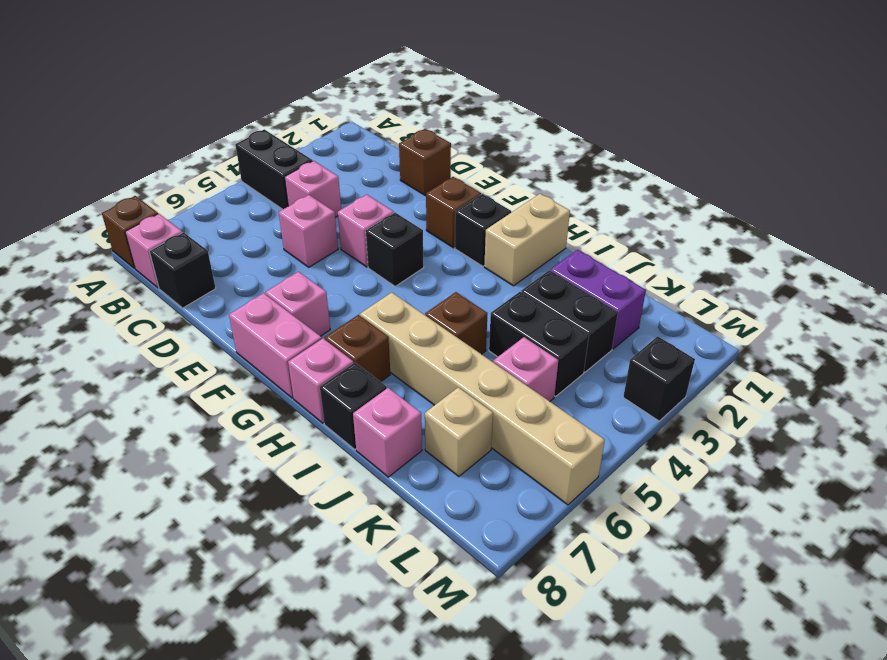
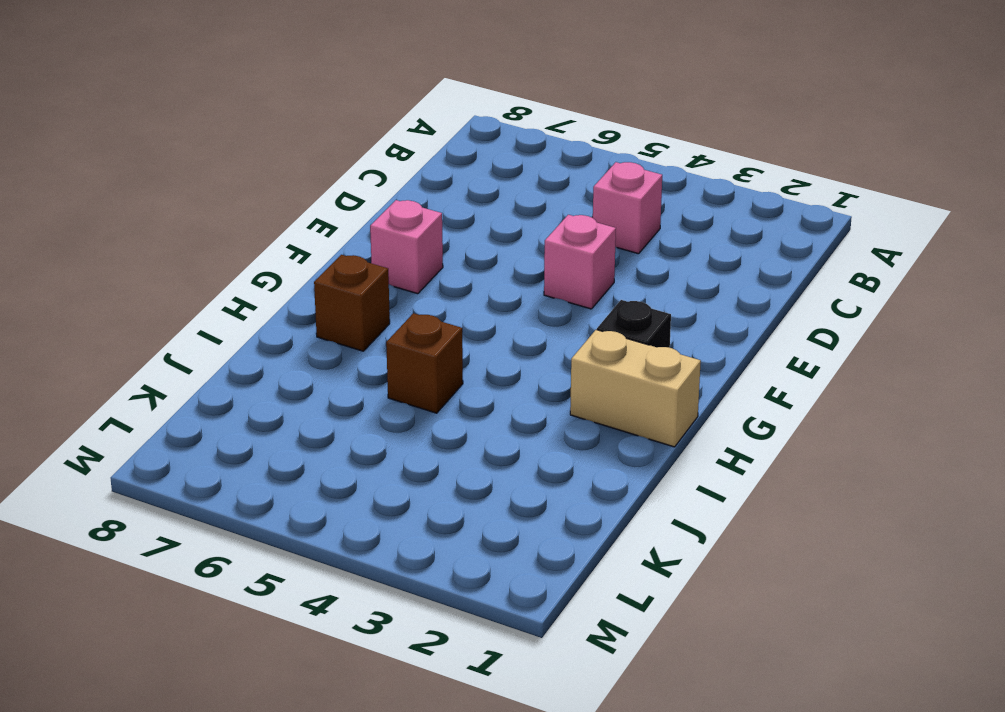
none -> black 1x2 brick [235,129,312,209]
none -> brown 1x1 brick [102,196,158,268]
none -> pink 1x1 brick [125,214,183,288]

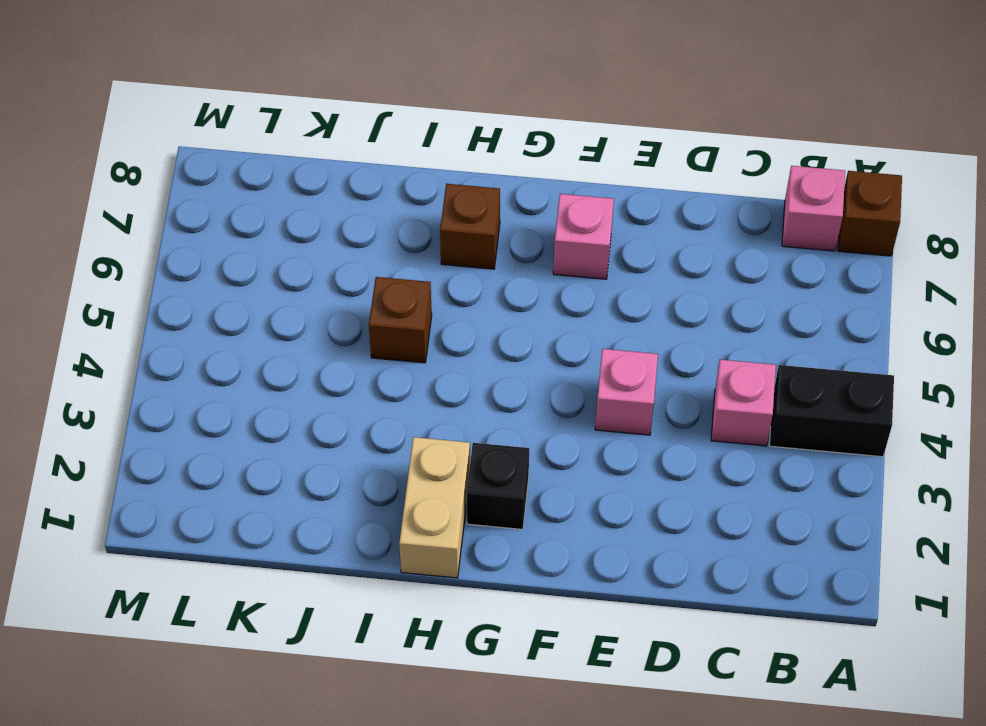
none -> black 1x1 brick [149,232,216,308]
none -> brown 1x1 brick [399,129,451,195]
none -> pink 1x1 brick [279,195,338,267]

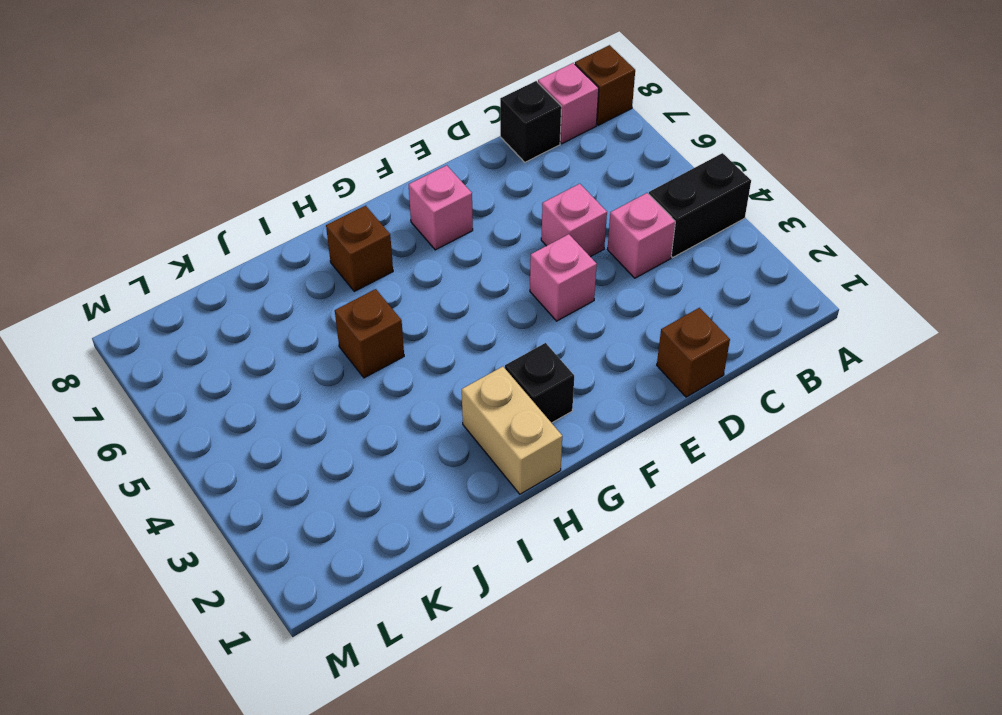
none -> brown 1x1 brick [426,177,481,248]
none -> black 1x1 brick [366,213,424,286]
none -> pink 1x2 brick [229,293,322,398]

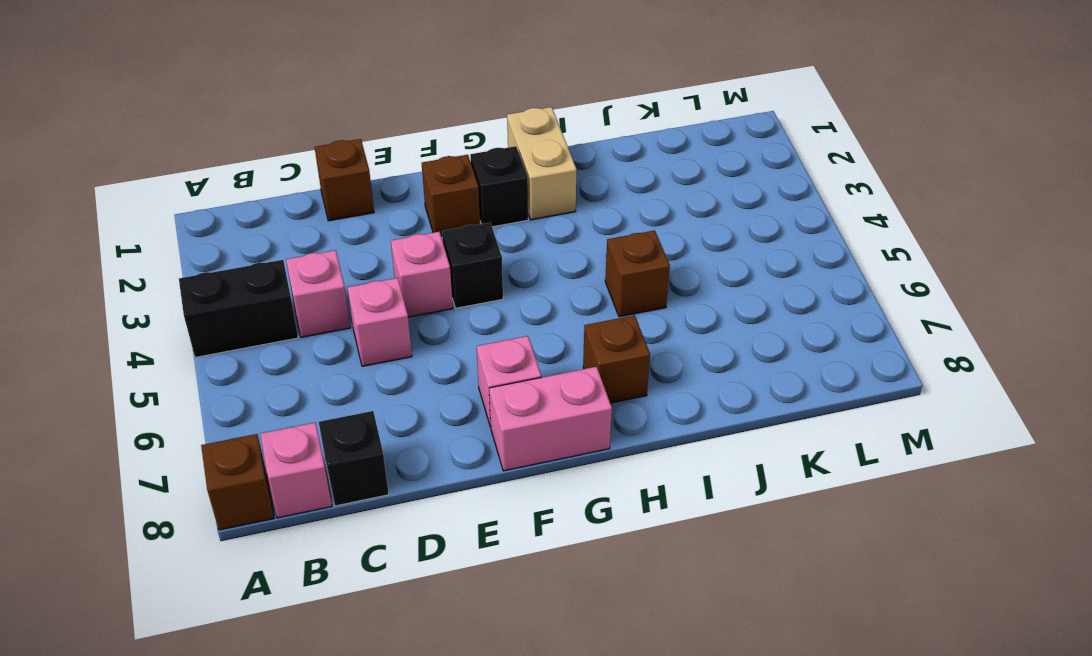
none -> tan 1x6 brick [360,292,605,505]
none -> pink 1x1 brick [288,339,353,423]
none -> black 1x1 brick [320,363,387,450]

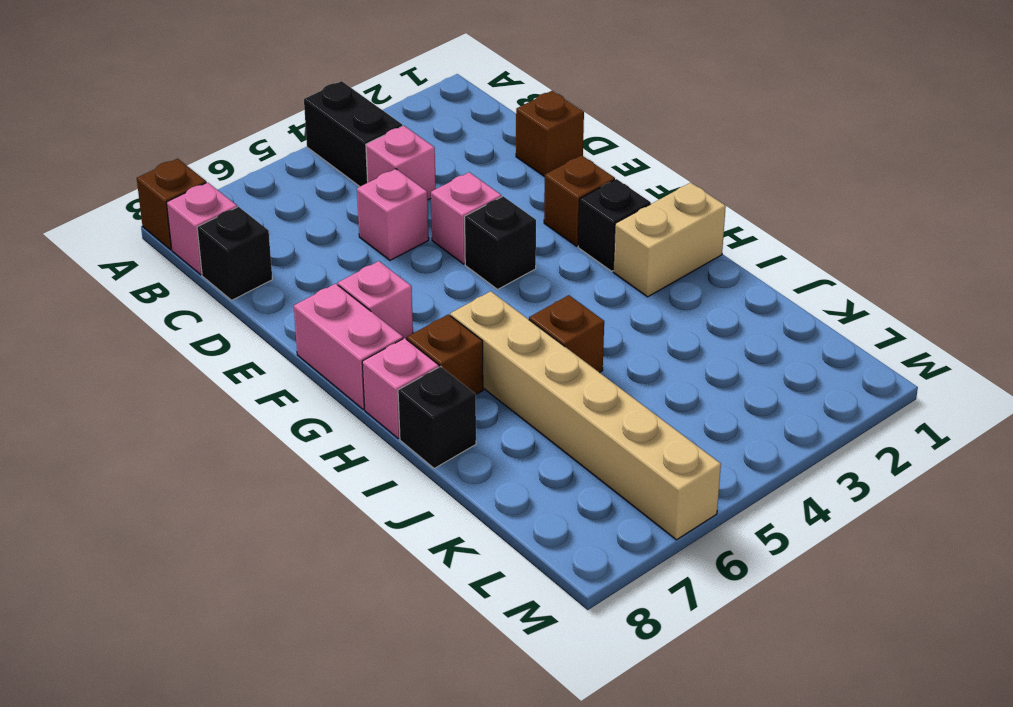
none -> purple 1x2 brick [551,250,646,349]
none -> black 1x2 brick [521,270,618,372]
none -> black 1x2 brick [489,292,589,396]

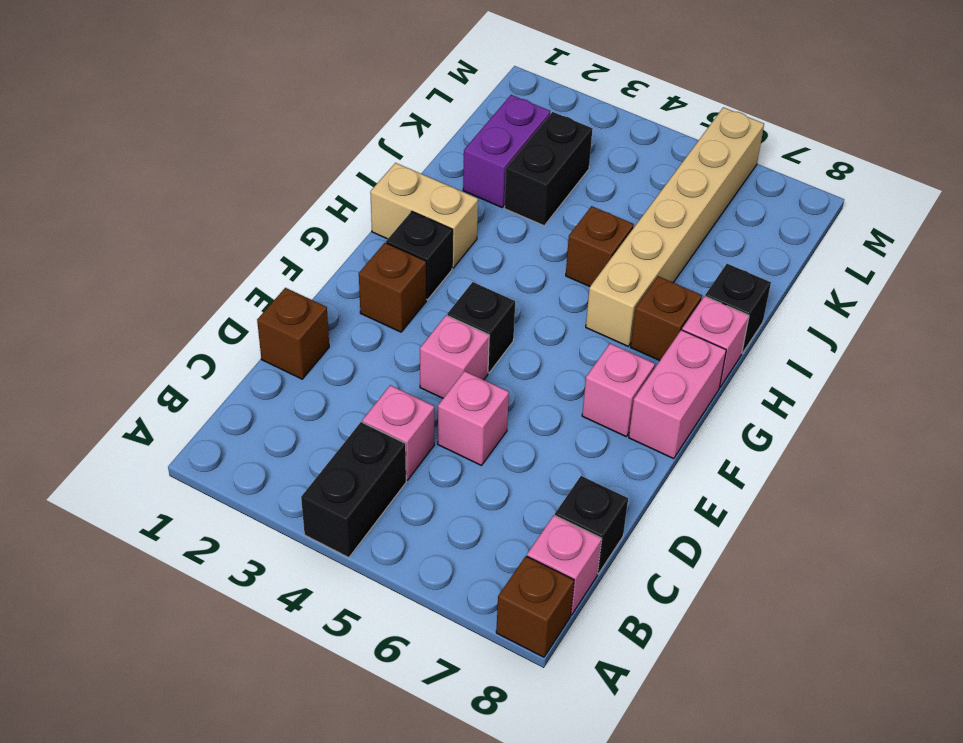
none -> black 1x2 brick [489,292,589,396]
none -> pink 1x1 brick [353,388,422,477]
none -> pink 1x1 brick [493,337,558,401]

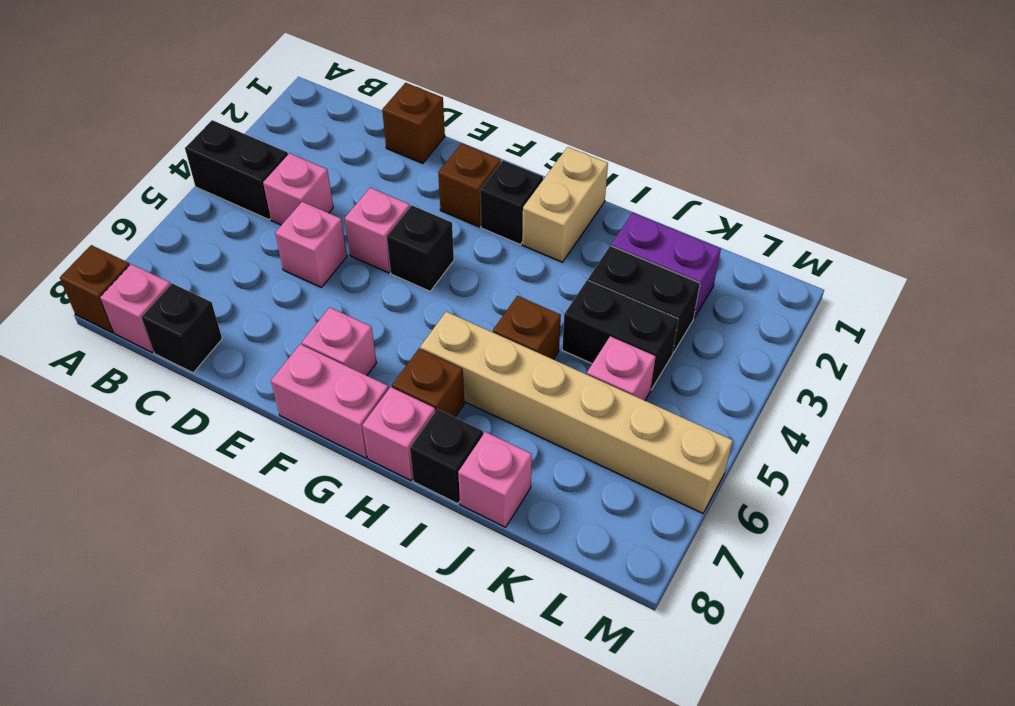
none -> tan 1x1 brick [425,387,493,477]
none -> black 1x1 brick [623,336,695,421]

